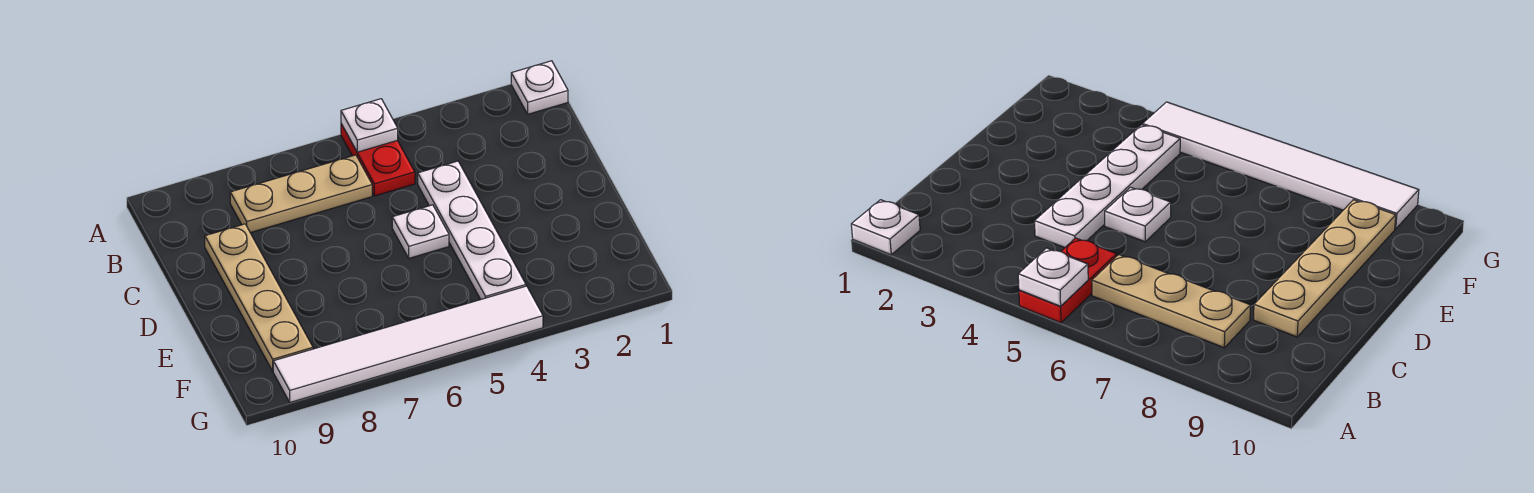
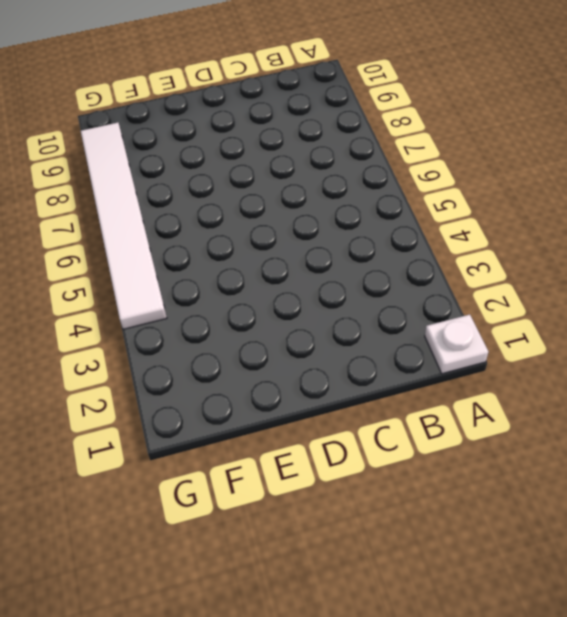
none -> red 1x2 plate [341,124,415,196]
none -> tan 1x3 plate [230,155,372,233]

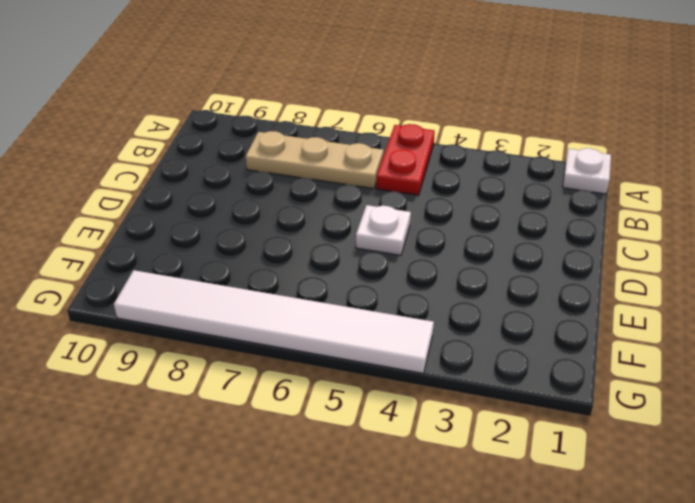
none -> white 1x4 plate [418,161,526,299]
none -> tan 1x4 plate [205,224,313,371]

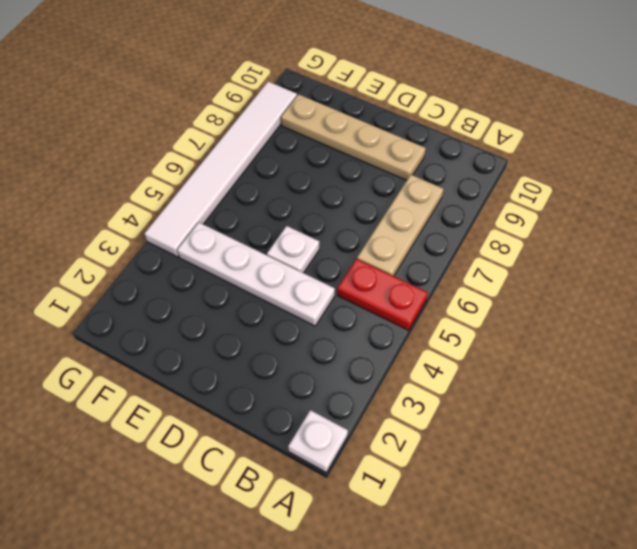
none -> white 1x1 plate [341,99,398,152]

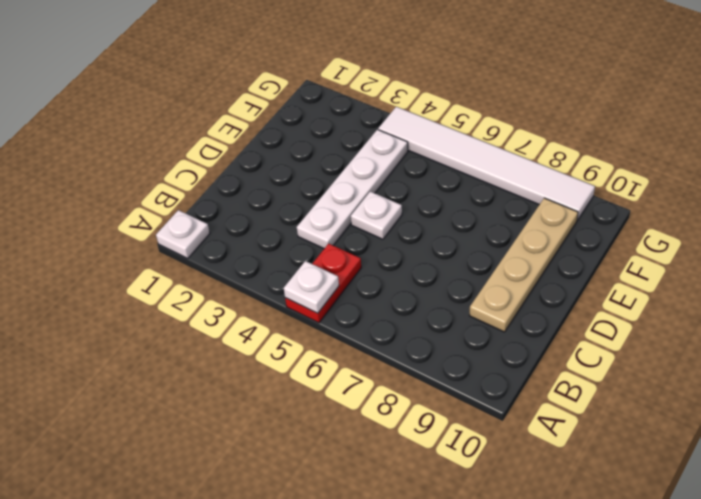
none -> tan 1x3 plate [230,155,372,233]

